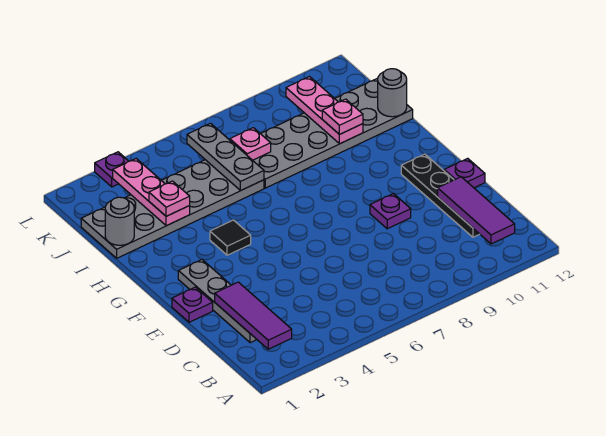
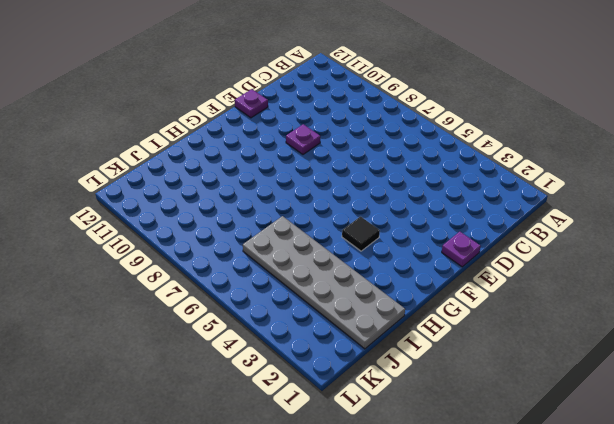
none -> grey 1x4 plate [178,259,257,343]
none -> black 1x4 plate [401,154,479,237]
none -> grey 2x6 plate [253,79,413,188]

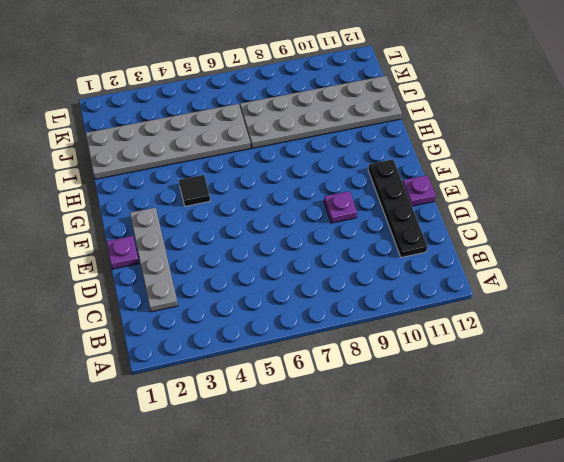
none -> purple 1x1 plate [95,152,129,187]
none -> purple 1x3 tile [215,282,292,349]
none -> purple 1x3 tile [438,177,515,244]

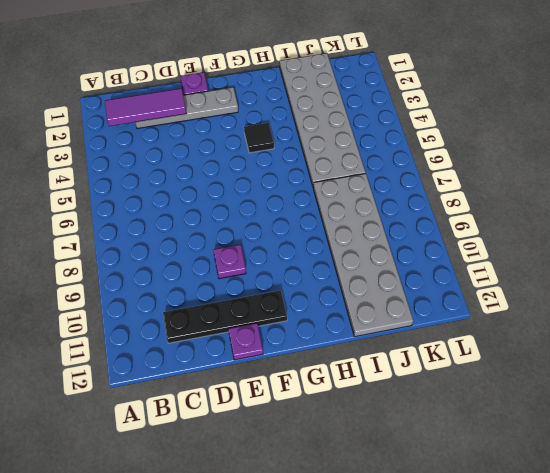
none -> purple 1x1 plate [95,152,129,187]
none -> purple 1x3 tile [438,177,515,244]
none -> grey 1x1 round brick [105,197,134,245]

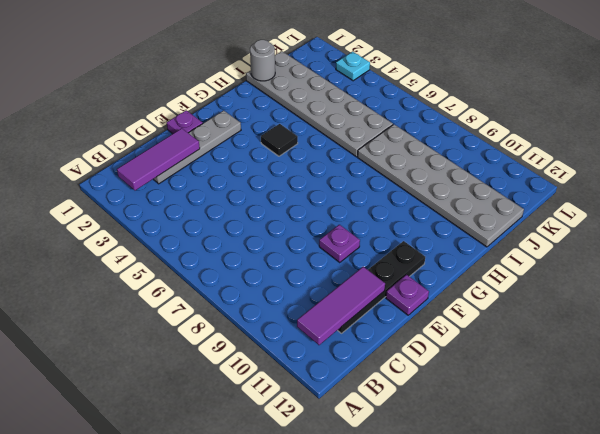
cyan 1x1 plate [336,52,370,81] -> purple 1x1 plate [95,152,129,187]
none -> pink 1x3 plate [113,159,190,226]
none -> grey 1x3 plate [187,123,264,190]
none -> pink 1x3 plate [286,77,363,144]

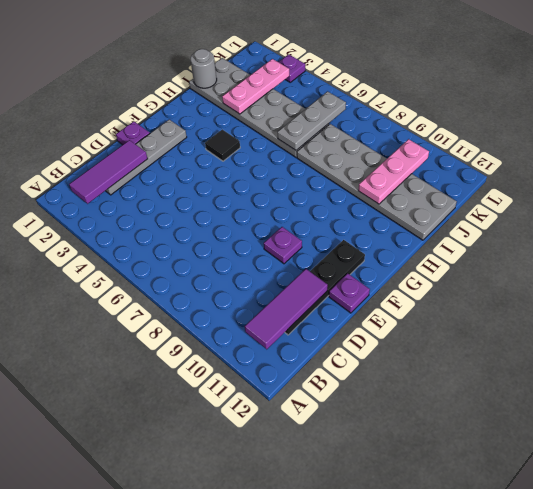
none -> grey 1x1 round brick [378,69,407,117]
none -> pink 1x1 plate [230,128,271,160]
none -> pink 1x1 plate [149,181,190,216]

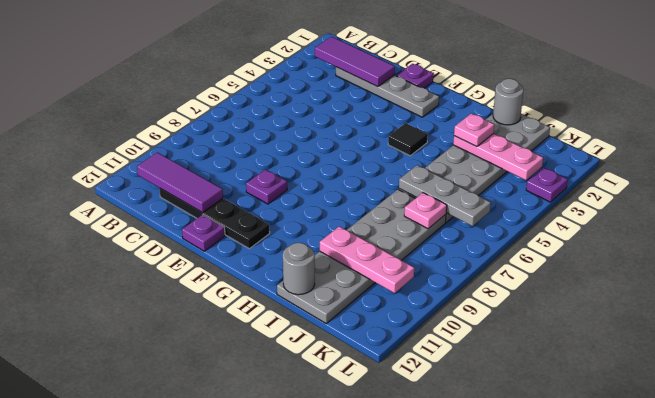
none -> pink 1x1 plate [322,99,363,134]

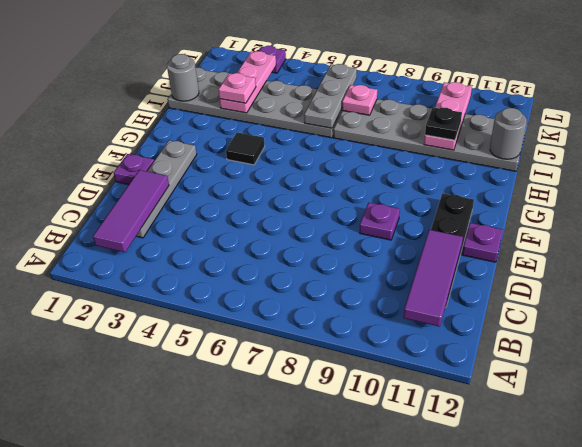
black 1x1 plate [425,107,462,140] -> pink 1x1 plate [322,99,363,134]

